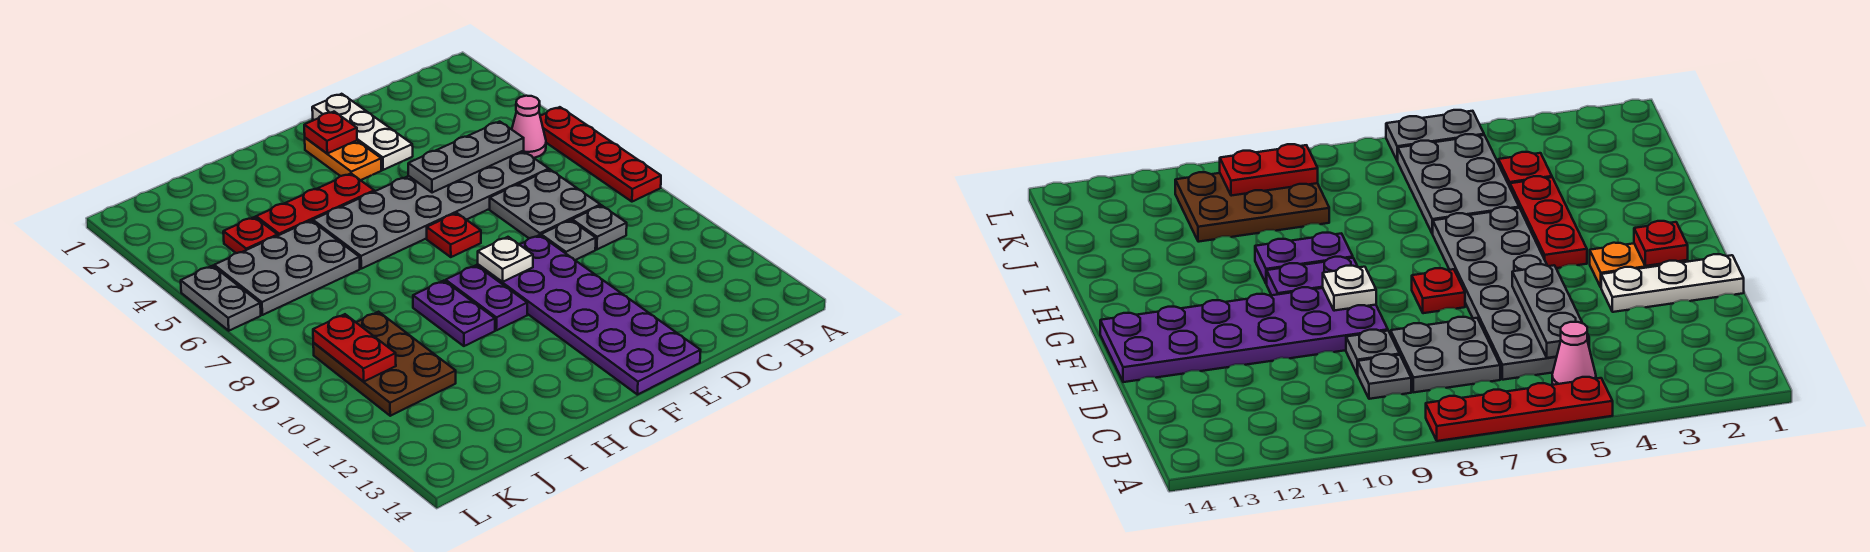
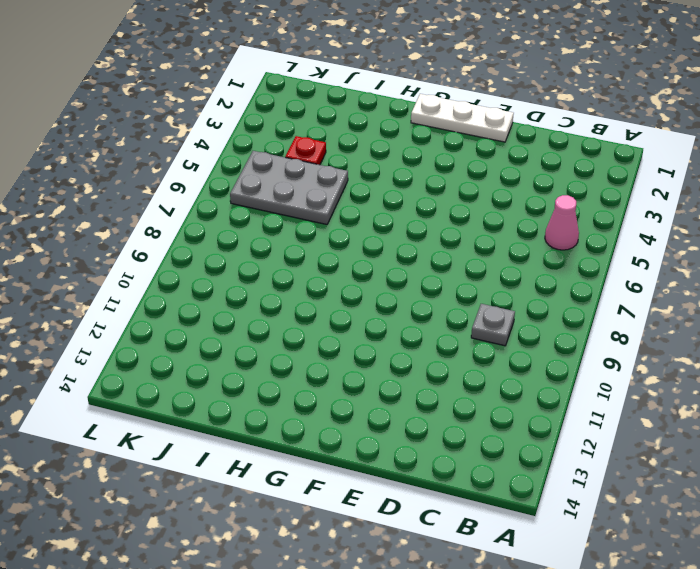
white 1x3 plate [411,94,514,142] -> white 1x3 plate turned to [312,94,413,170]
none -> red 1x4 plate [540,107,661,202]
none -> grey 2x6 plate [313,151,549,269]
none -> grey 2x2 plate [490,170,600,238]

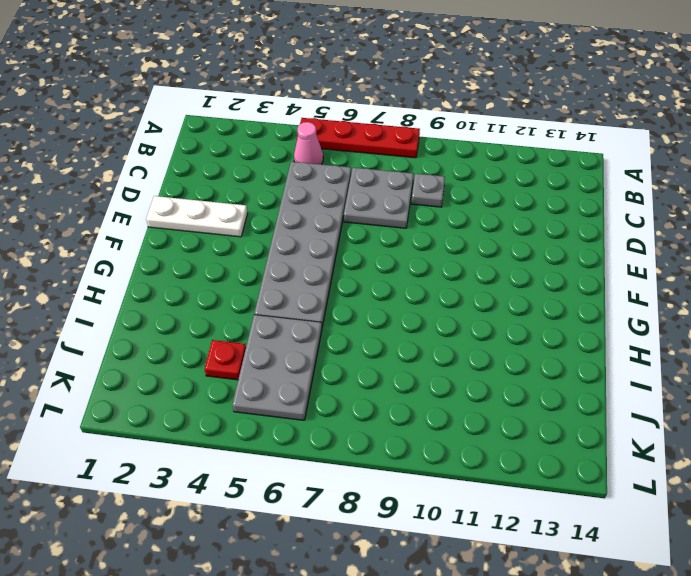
none -> grey 1x1 plate [541,220,596,260]
none -> purple 2x6 plate [478,235,701,395]
none -> orange 1x2 plate [305,138,382,180]

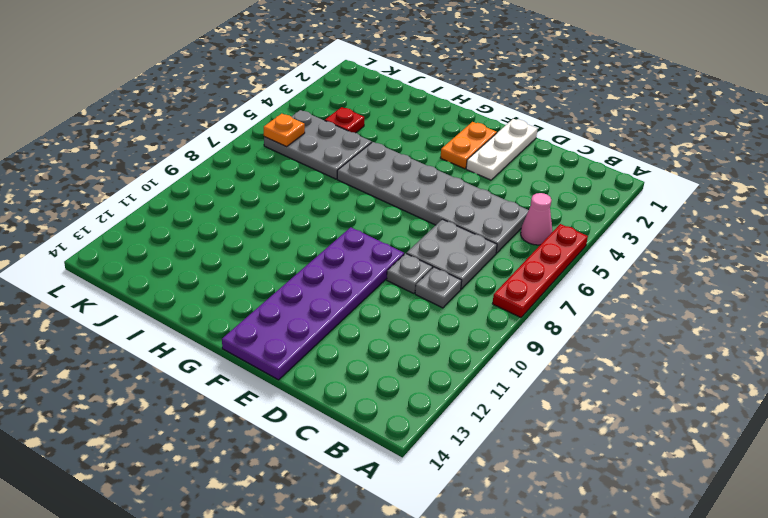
orange 1x1 plate [264,114,305,147] -> none
none -> red 1x1 plate [427,213,481,257]
none -> red 1x3 plate [256,174,374,235]
none -> purple 1x2 plate [446,265,527,330]

